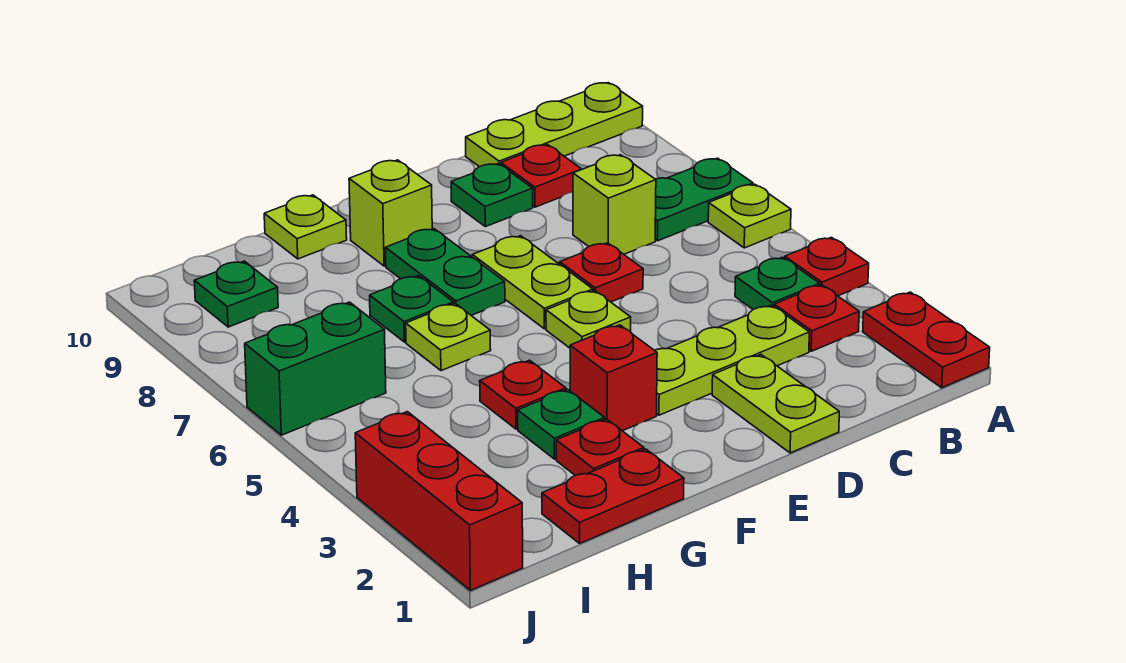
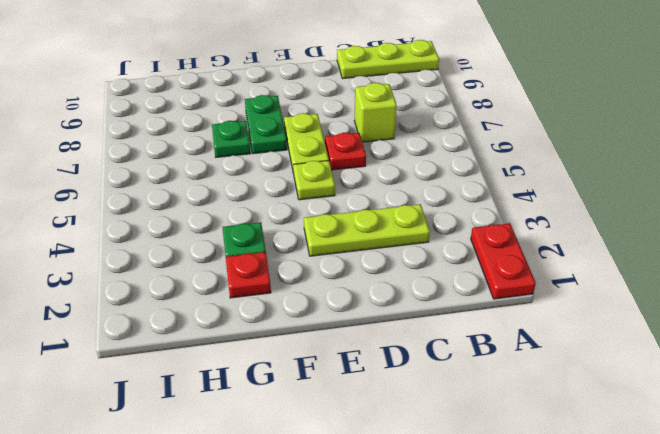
none -> red 1x1 plate [785,237,869,296]
none -> lime 1x1 plate [708,184,791,248]
none -> green 1x2 plate [655,158,753,241]

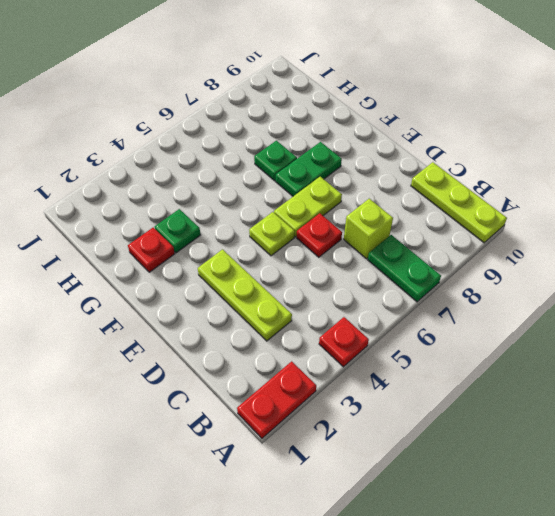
none -> lime 1x1 plate [708,184,791,248]
none -> red 1x1 plate [774,285,859,351]
none -> green 1x1 plate [735,257,820,310]

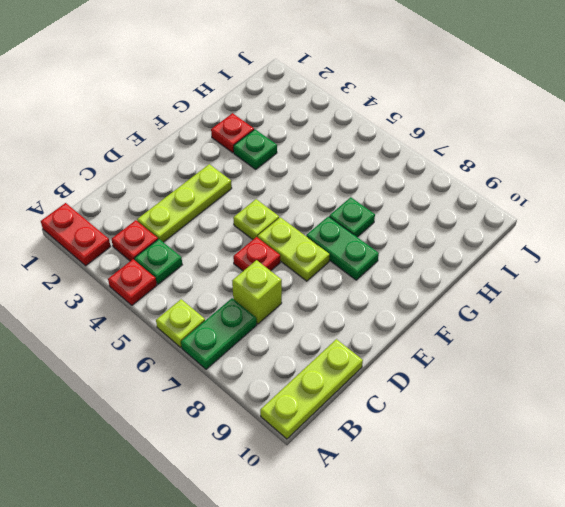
none -> red 1x1 plate [501,145,582,207]
none -> lime 1x2 plate [712,355,839,453]
none -> green 1x1 plate [451,164,533,227]

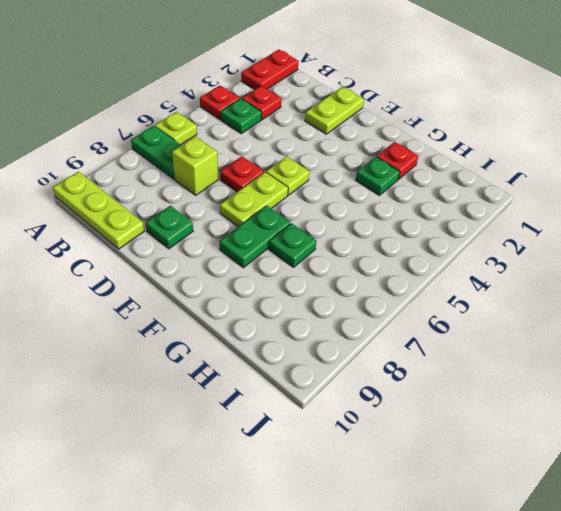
none -> lime 1x3 plate [655,305,809,415]
none -> red 1x1 plate [501,145,582,207]
none -> red 1x1 brick [570,325,657,431]

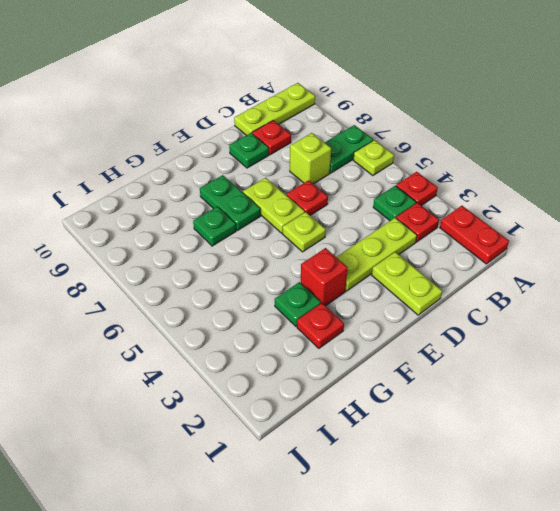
none -> lime 1x1 brick [349,160,432,266]
none -> red 1x2 plate [542,449,684,543]
none -> red 1x1 plate [480,360,566,429]

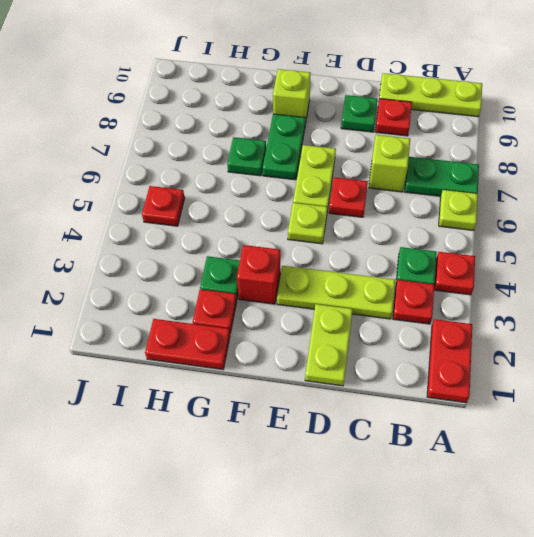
red 1x1 plate [142,186,185,226] -> red 1x1 plate moved to [480,360,566,429]
none -> lime 1x1 plate [406,304,491,371]
none -> lime 1x1 plate [264,195,347,259]
none -> green 1x2 brick [245,302,386,435]

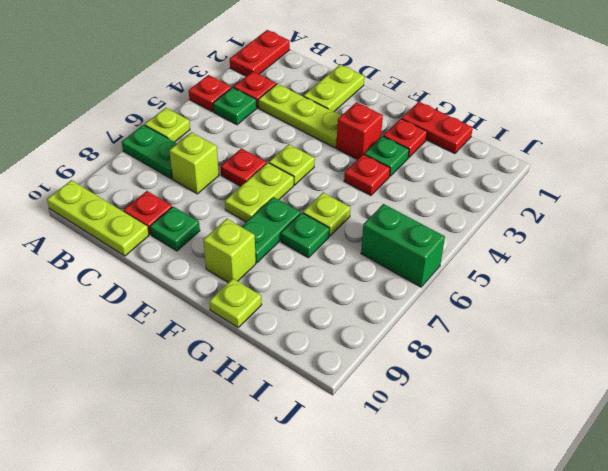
none -> green 1x1 plate [194,261,278,327]
none -> red 1x3 brick [355,412,523,591]

